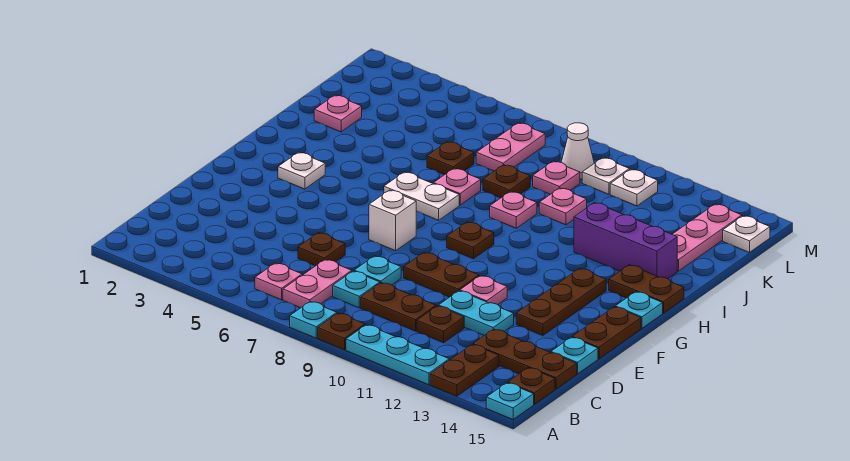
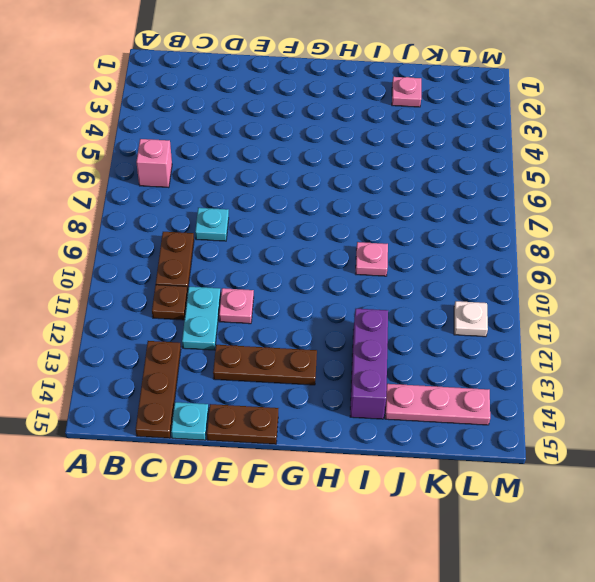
pink 1x1 brick [136,139,172,188] -> pink 1x1 plate [255,263,302,300]
none -> cyan 1x1 plate [290,301,337,338]
none -> brown 1x1 plate [318,313,365,350]
none -> cyan 1x3 plate [346,325,449,385]
none -> brown 1x2 plate [430,344,499,396]

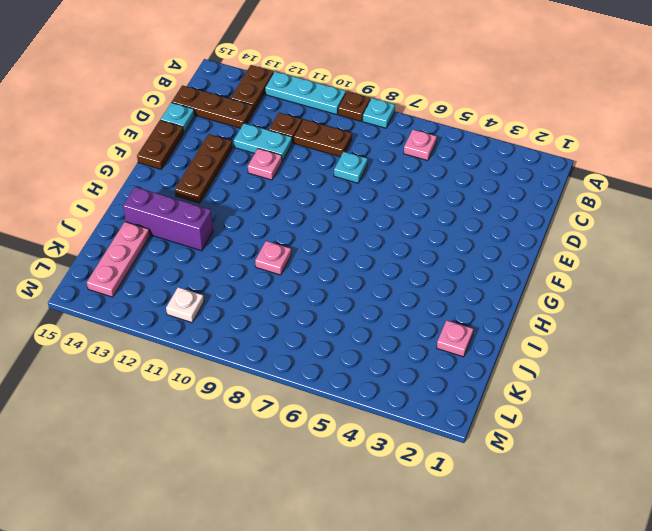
none -> cyan 1x1 plate [486,383,534,419]
none -> pink 1x2 plate [283,260,352,308]
none -> brown 1x1 plate [508,368,555,404]
none -> cyan 1x1 plate [333,271,380,308]

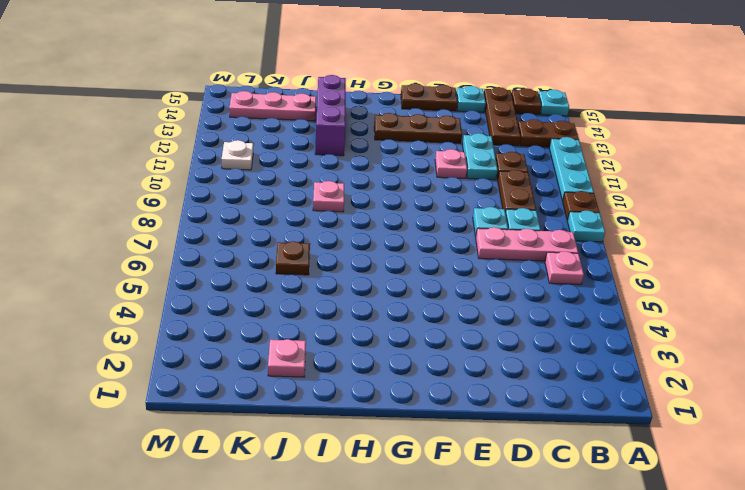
pink 1x3 plate [476,227,578,261] -> pink 1x2 plate [283,260,352,308]
none -> brown 1x1 plate [298,233,345,266]
none -> brown 1x2 plate [404,252,479,297]
none -> white 1x1 brick [369,190,416,251]
none -> white 1x1 plate [278,152,325,189]

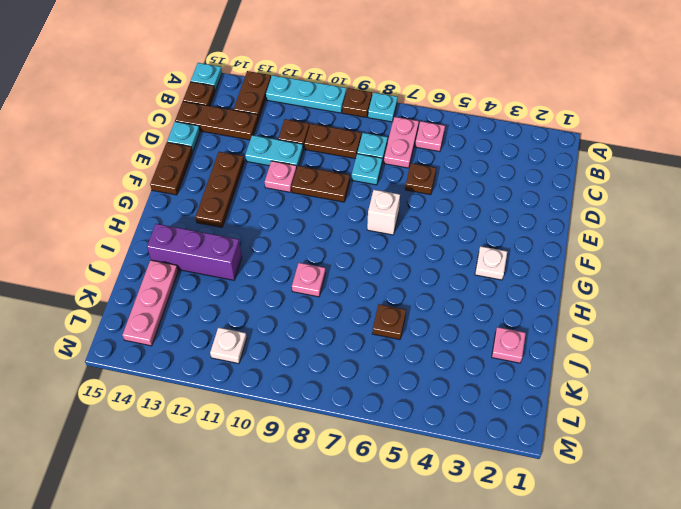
none -> brown 1x1 plate [447,222,494,259]
none -> cyan 1x1 plate [615,292,663,328]
none -> white 1x2 plate [384,172,459,220]
none -> brown 1x2 plate [609,265,684,313]

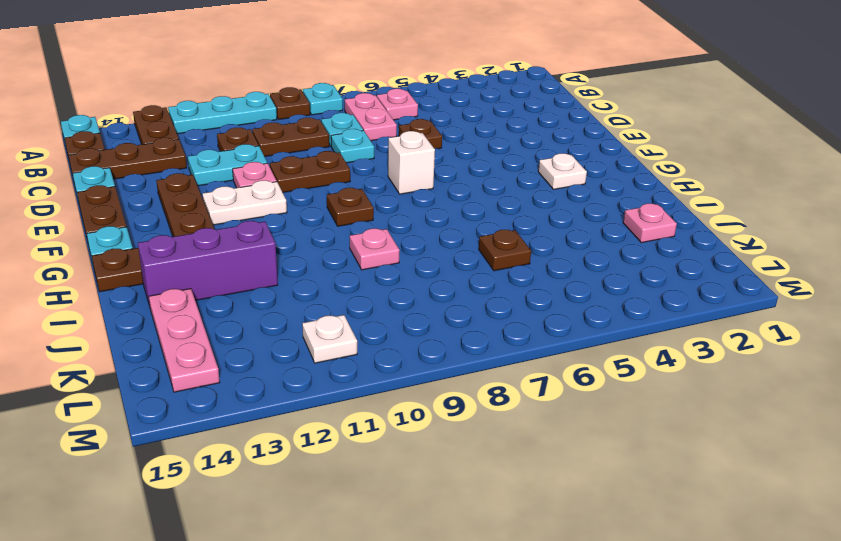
white 1x2 plate [202,181,287,225] -> white 1x2 plate moved to [384,172,459,220]
none -> pink 1x1 plate [434,168,481,205]
none -> brown 1x1 plate [483,165,530,198]
none -> pink 1x1 plate [539,188,587,225]
none -> pink 1x2 plate [476,123,545,171]

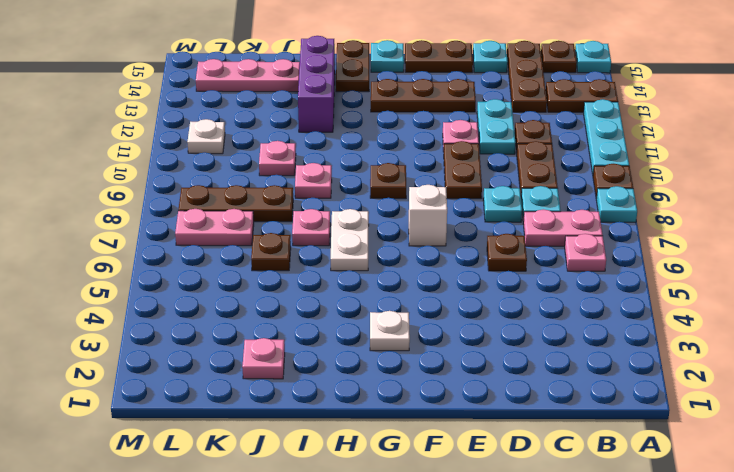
brown 1x3 plate [178,185,293,222] -> brown 1x1 plate [483,165,530,198]
none -> pink 1x1 plate [533,161,580,194]
none -> white 1x1 cone [561,123,594,179]
none -> white 1x1 plate [582,158,630,194]
none -> white 1x1 plate [723,216,770,252]

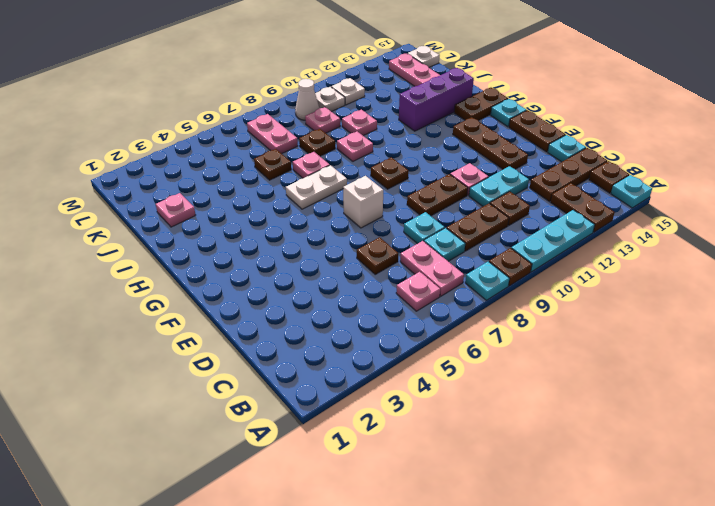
none -> white 1x1 plate [278,152,325,189]

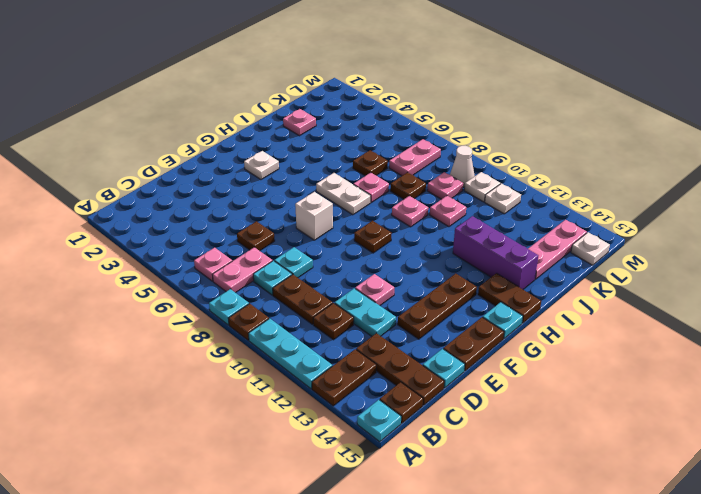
none -> brown 1x2 plate [404,252,479,297]

